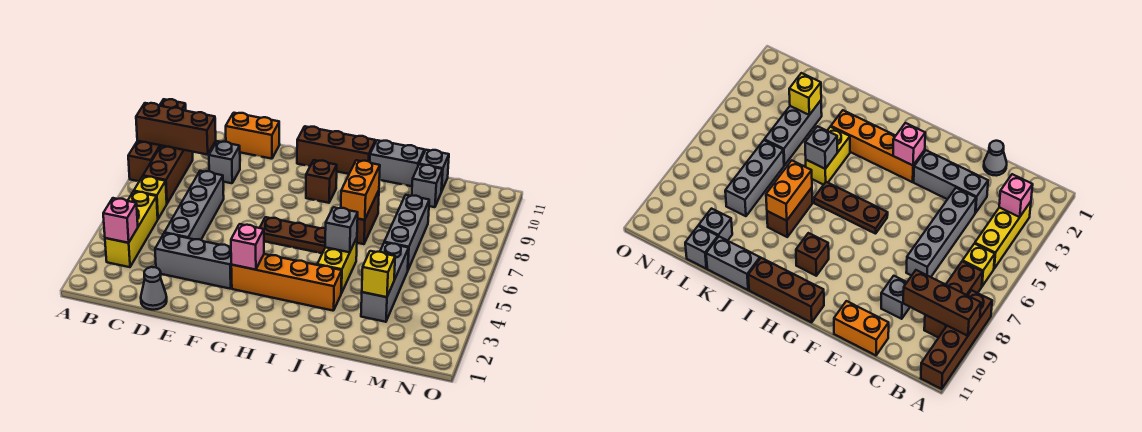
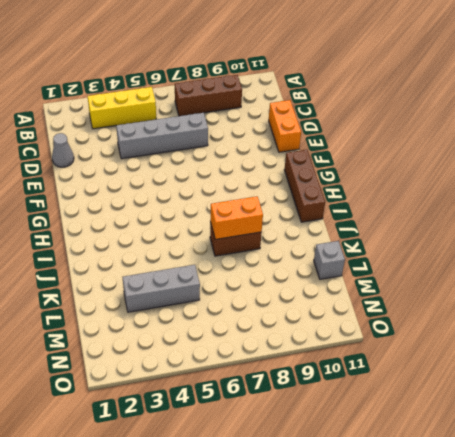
none -> brown 1x4 brick [128,99,186,181]
none -> yellow 1x1 brick [134,176,167,219]
none -> grey 1x3 brick [155,233,232,289]

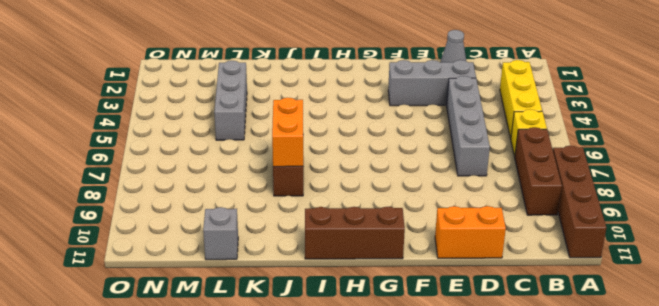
none -> grey 1x1 brick [209,141,240,183]
none -> orange 1x4 brick [231,254,342,311]
none -> brown 1x3 plate [260,217,326,253]

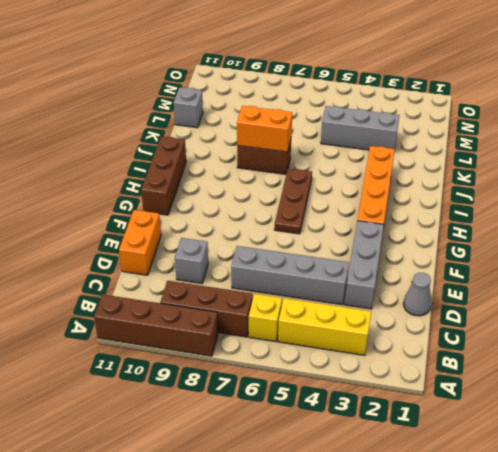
none -> brown 1x1 brick [306,160,337,203]
none -> yellow 1x2 brick [317,238,357,293]
none -> grey 1x2 brick [370,140,424,186]

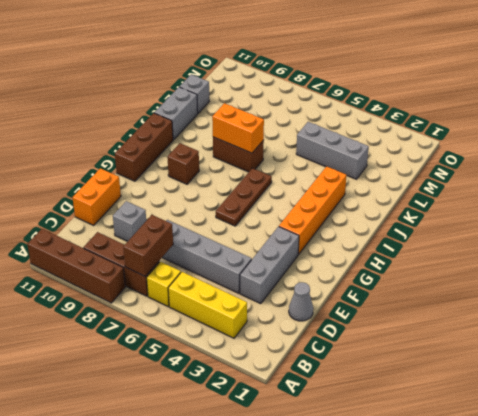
brown 1x2 brick [123,215,173,277] -> none
none -> yellow 1x2 brick [317,238,357,293]
none -> grey 1x3 brick [384,195,429,270]
none -> grey 1x1 brick [412,165,443,207]

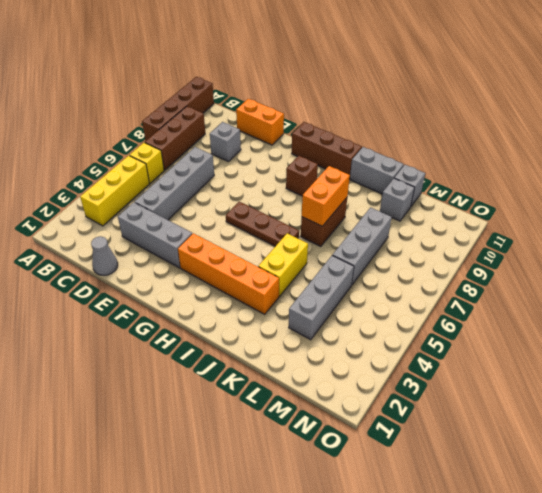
none -> brown 1x3 brick [136,103,216,155]
none -> pink 1x1 brick [103,198,138,243]
none -> pink 1x1 brick [231,224,264,270]

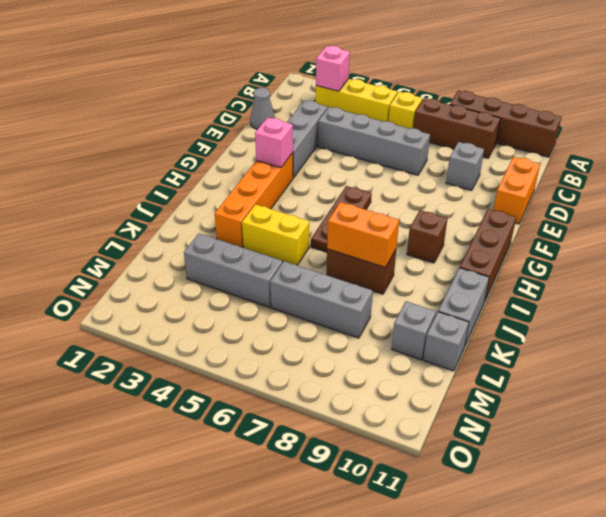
none -> brown 1x3 brick [136,103,216,155]
none -> grey 1x1 brick [325,207,358,252]
none -> yellow 1x1 brick [362,251,395,297]

